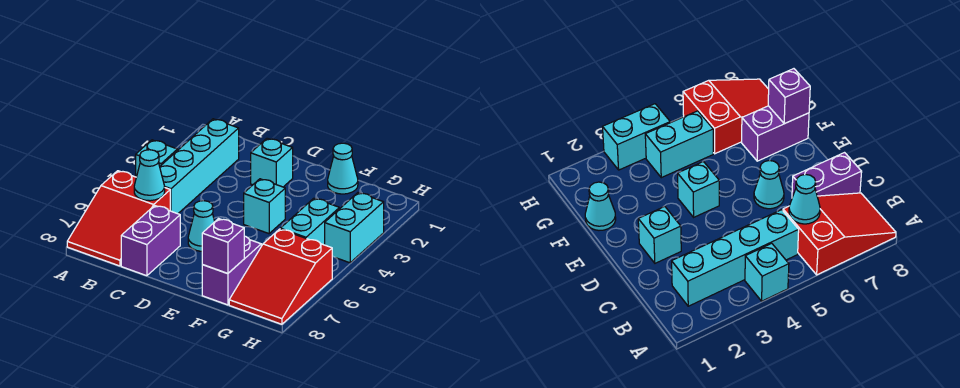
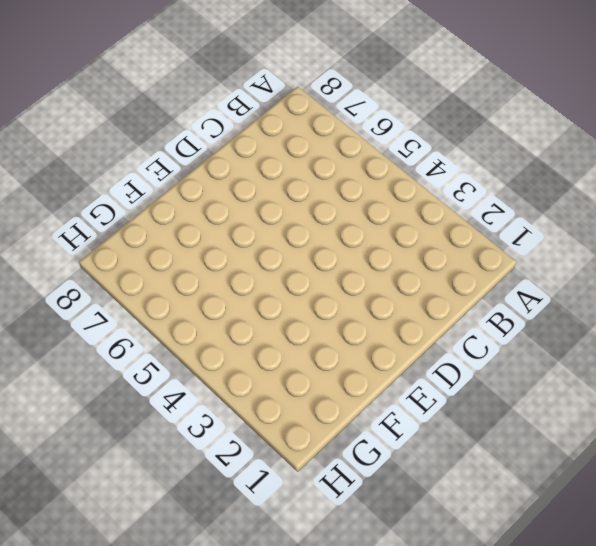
none -> cyan 1x1 brick [136,140,177,177]
none -> red 2x3 slope [67,171,170,266]
none -> cyan 1x4 brick [160,119,239,214]

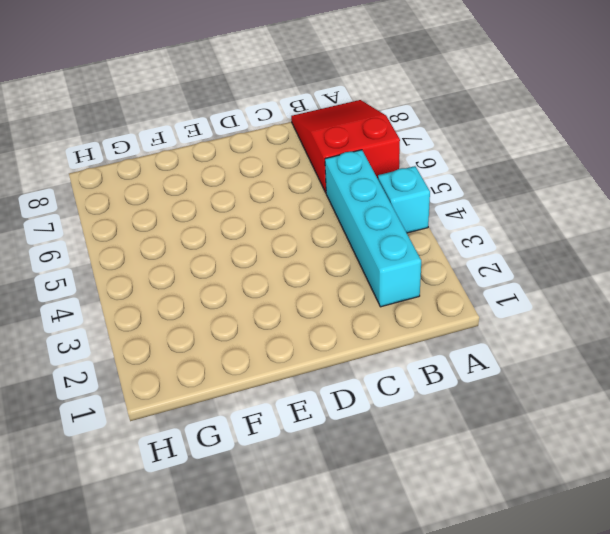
none -> purple 1x2 brick [121,205,180,276]
none -> cyan 1x1 brick [251,138,293,187]
none -> cyan 1x1 cone [188,201,215,251]

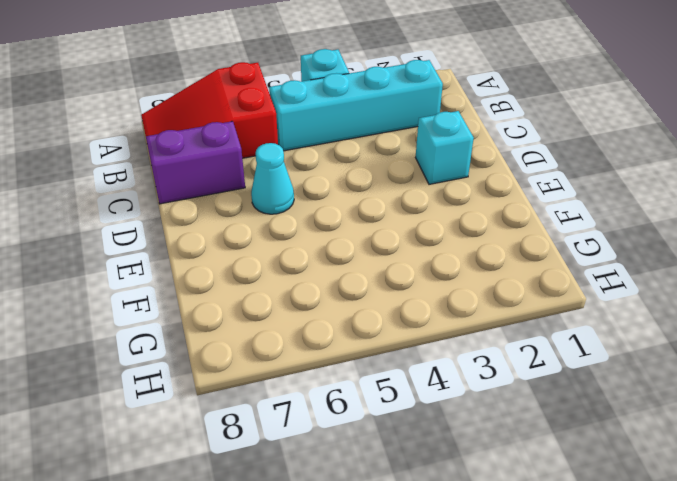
none -> cyan 1x1 brick [244,179,285,234]
none -> cyan 1x1 cone [328,143,358,194]
none -> purple 1x2 brick [202,236,261,305]

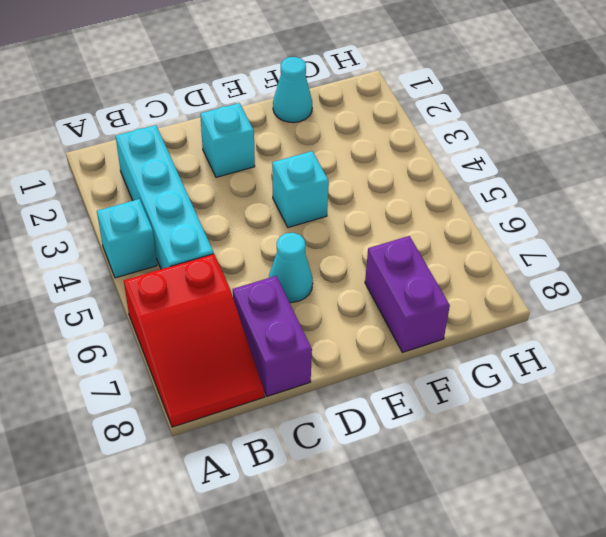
none -> cyan 1x2 brick [280,198,339,245]
none -> red 2x3 slope [229,229,332,324]
none -> cyan 1x2 brick [325,193,384,263]

